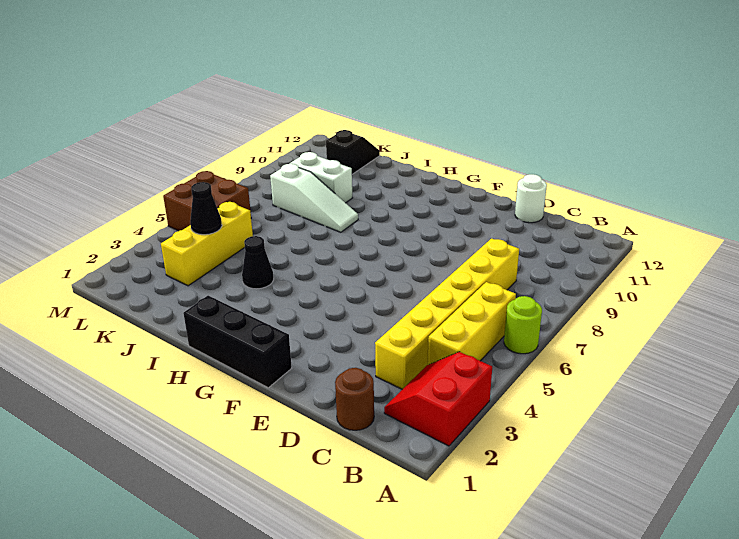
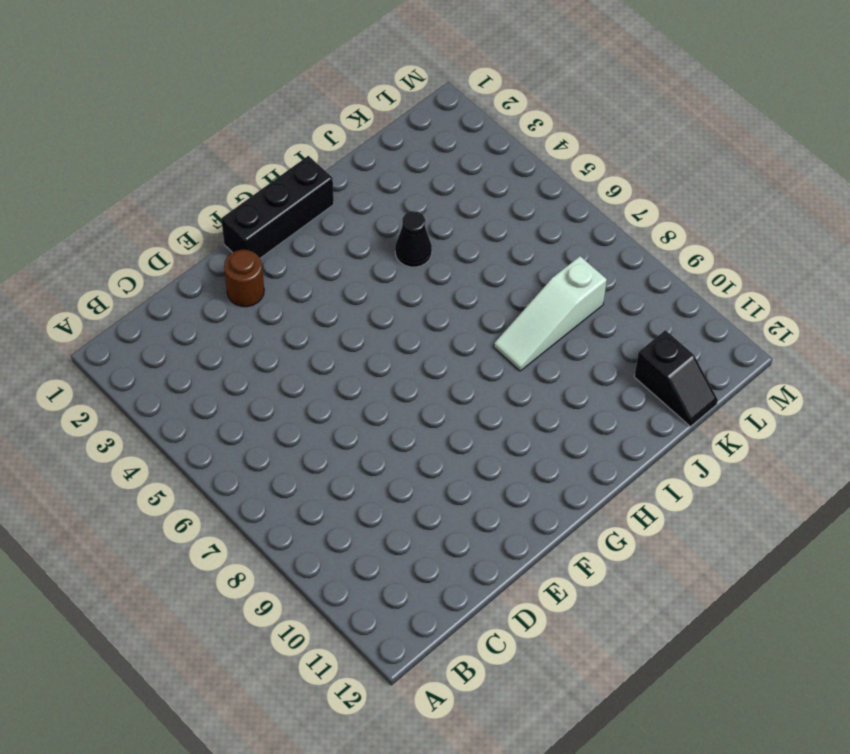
brown 1x1 round brick [224,250,264,307] -> brown 1x1 round brick moved to [335,368,374,430]
none -> red 2x2 slope [384,352,492,446]
none -> lime 1x1 round brick [504,296,542,354]
none -> yellow 1x3 brick [428,282,516,365]

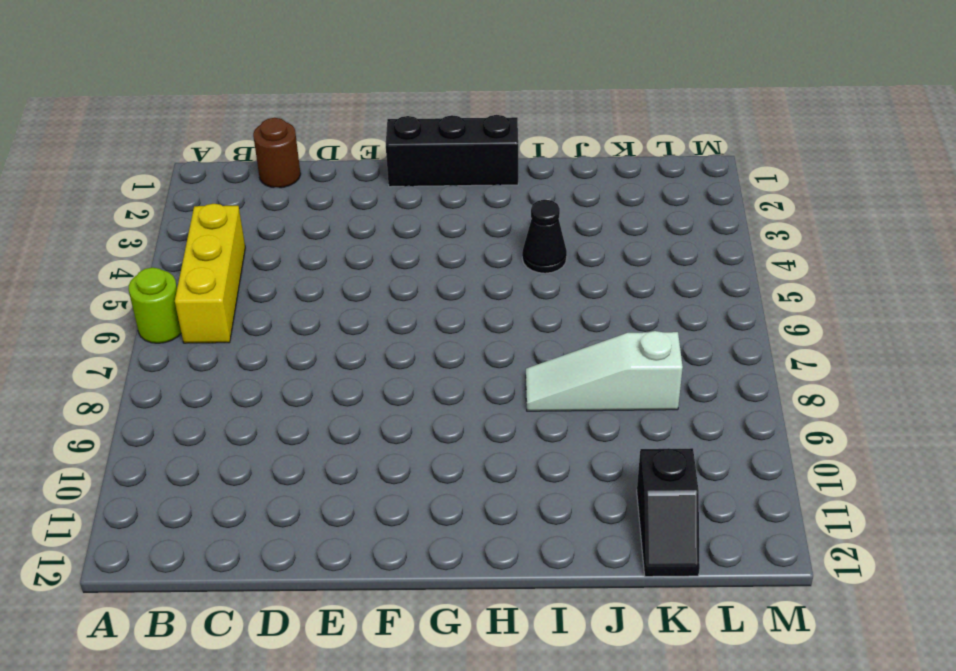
none -> red 2x2 slope [384,352,492,446]
none -> yellow 1x6 brick [375,238,519,389]
none -> white 1x1 round brick [515,174,547,223]

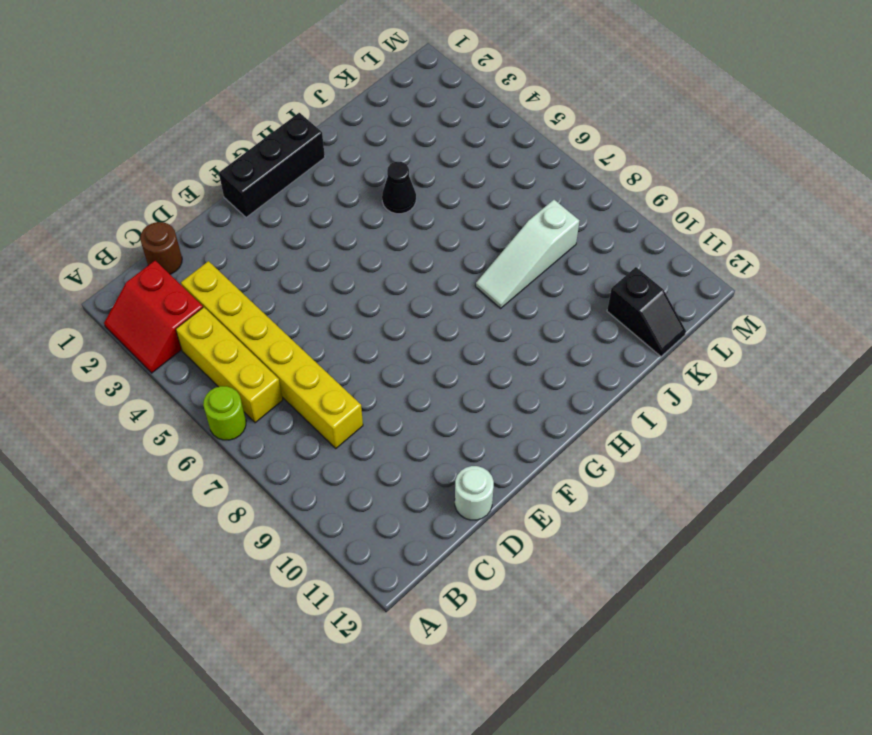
red 2x2 slope [104,261,203,373] -> red 2x2 slope turned to [384,352,492,446]
none -> white 1x2 brick [290,152,352,203]
none -> yellow 1x3 brick [161,202,253,286]
none -> brown 2x2 brick [163,171,251,231]

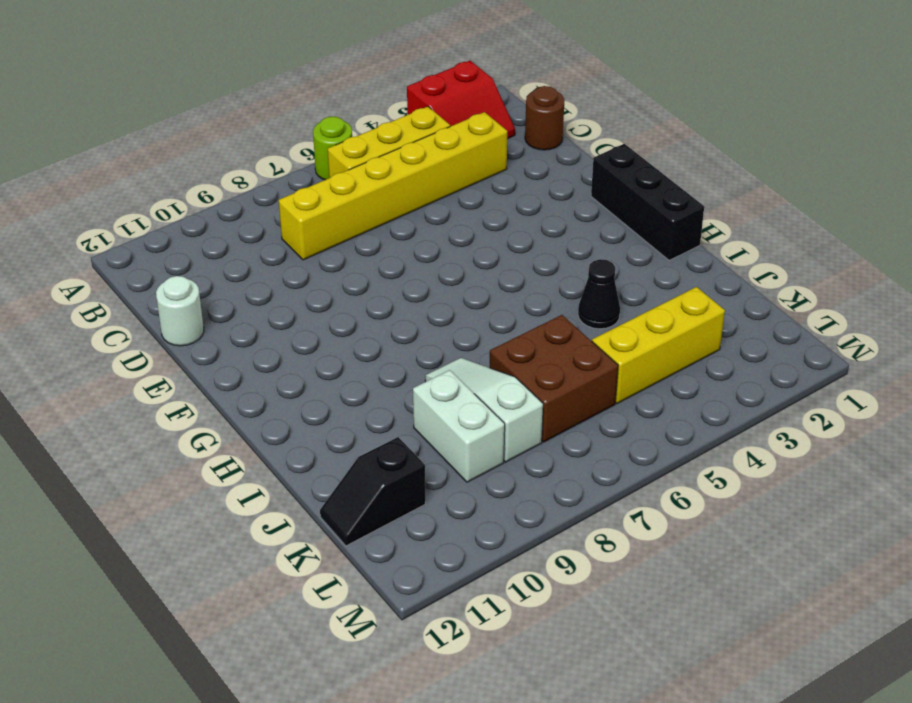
brown 2x2 brick [490,315,618,442] -> brown 2x2 brick moved to [163,171,251,231]
none -> black 1x1 cone [190,182,222,235]

